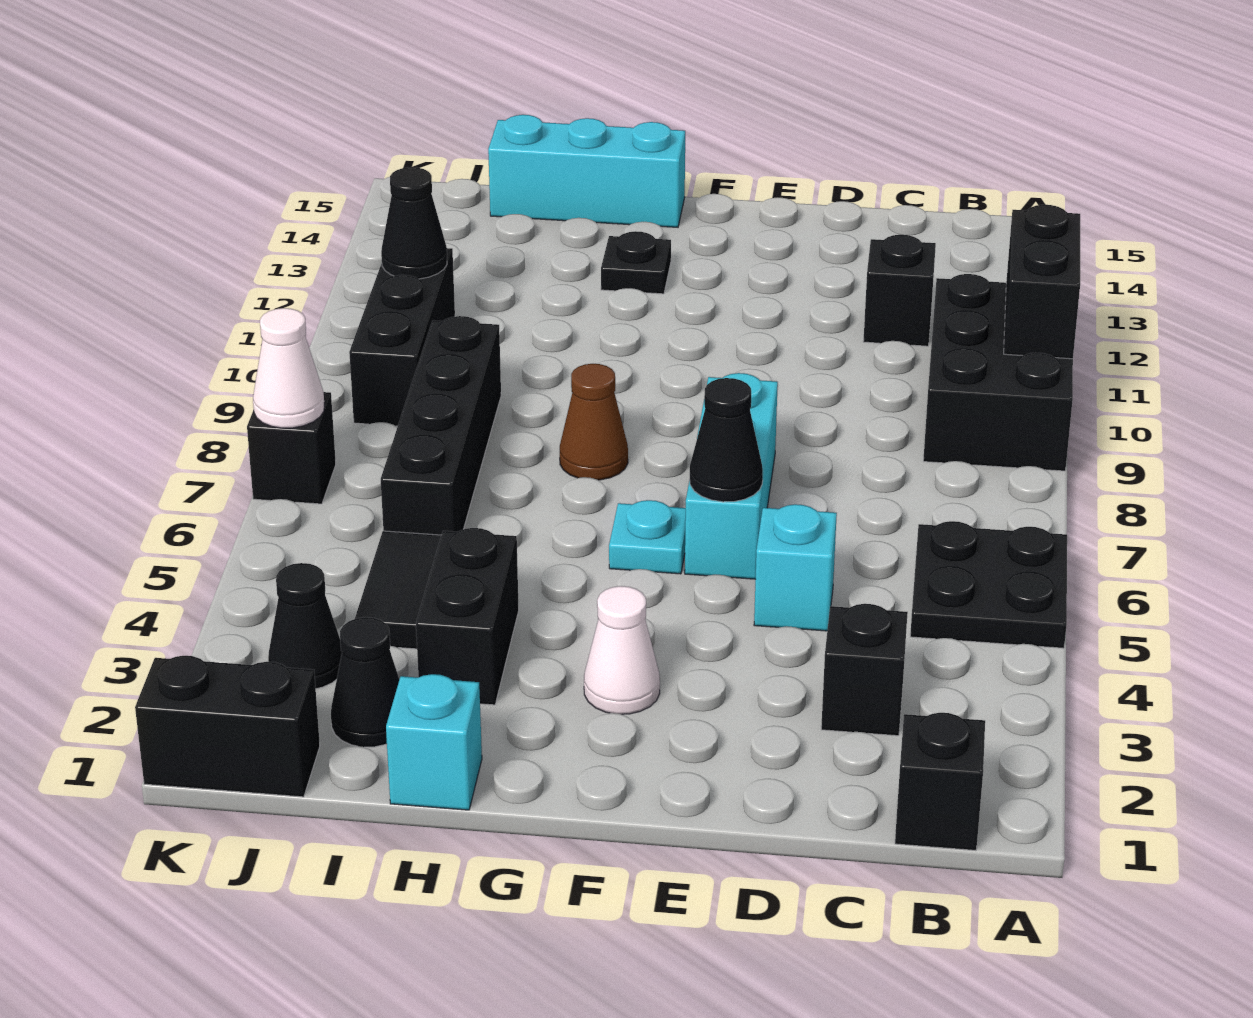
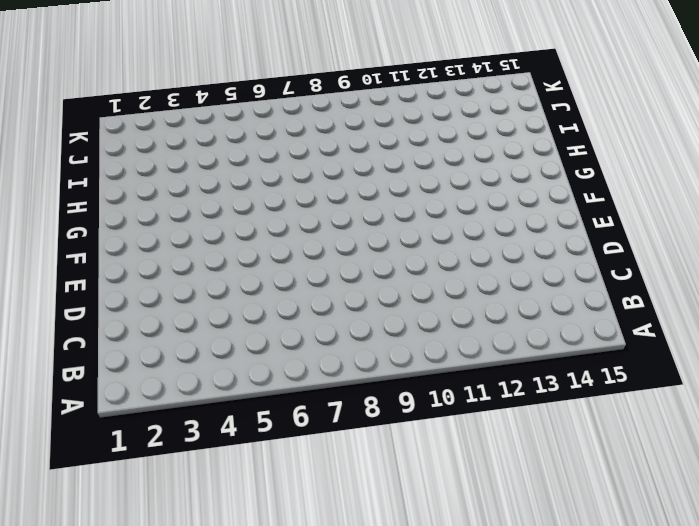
none -> black 2x2 plate [910,521,1067,648]
none -> black 2x3 brick [923,274,1073,471]
none -> black 1x1 brick [895,713,985,850]

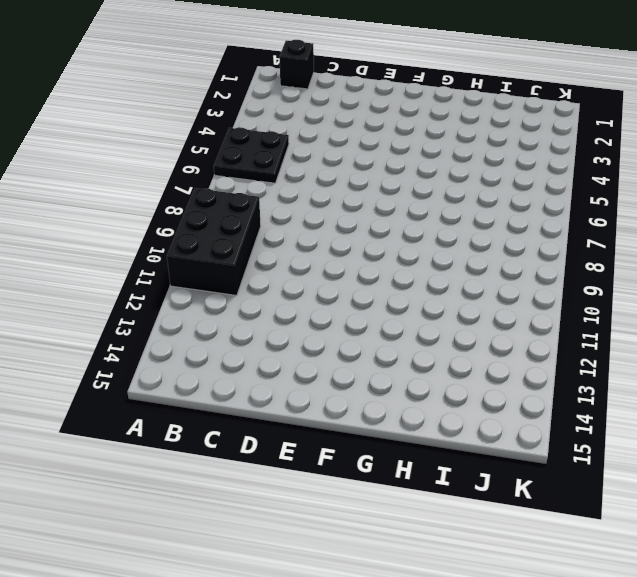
none -> black 1x1 brick [821,604,908,736]
none -> black 1x1 brick [863,235,936,346]
none -> cyan 1x1 brick [754,504,837,631]

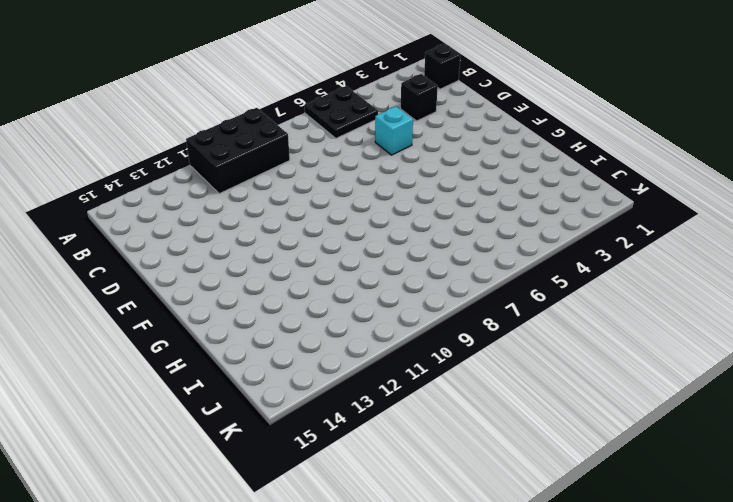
none -> black 1x1 brick [863,235,936,346]
none -> cyan 1x3 brick [685,373,778,579]
none -> white 1x1 cone [584,586,660,714]

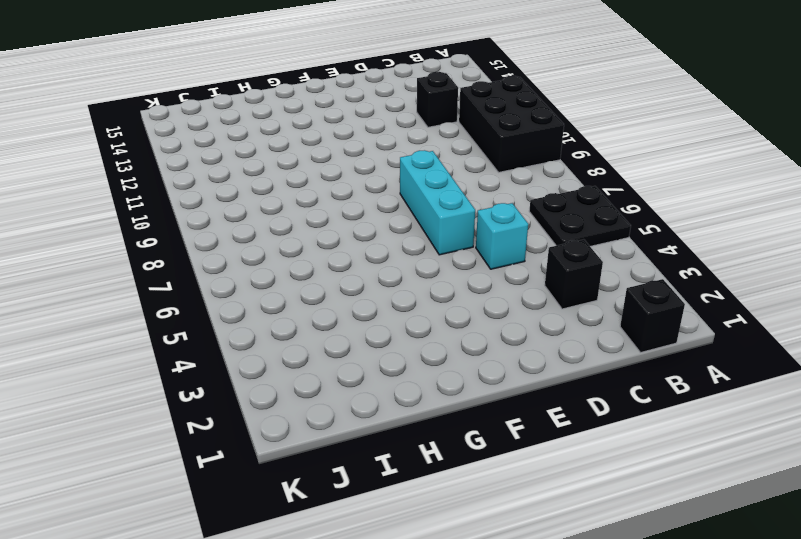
none -> white 1x1 cone [584,586,660,714]
none -> cyan 1x1 plate [609,500,686,574]
none -> brown 1x1 cone [560,364,628,480]

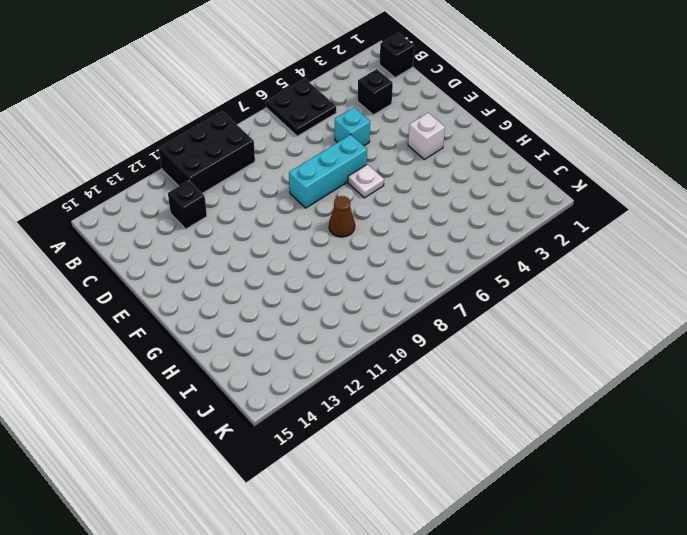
white 1x1 brick [408,113,445,160] -> white 1x1 cone [584,586,660,714]
white 1x1 plate [348,164,384,198] -> cyan 1x1 plate [609,500,686,574]
none -> black 1x1 plate [601,231,671,294]
none -> cyan 1x3 brick [488,115,685,227]
none -> cyan 1x1 brick [386,674,482,810]

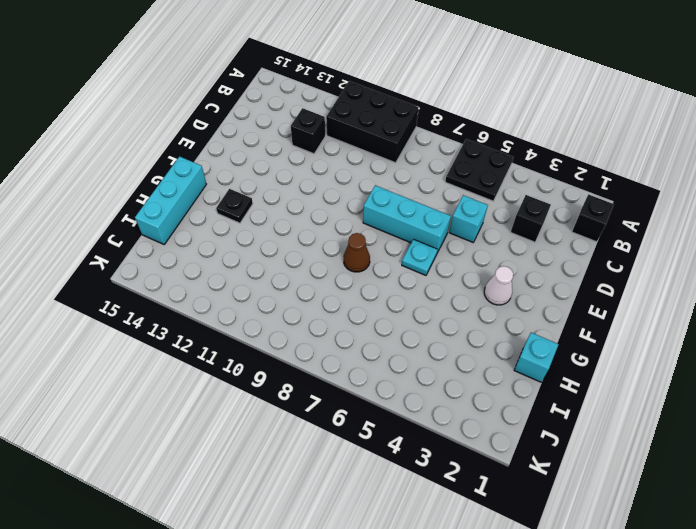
none -> black 1x2 brick [416,528,519,705]
none -> black 1x1 cone [331,617,399,747]
none -> black 1x2 tile [355,531,441,649]

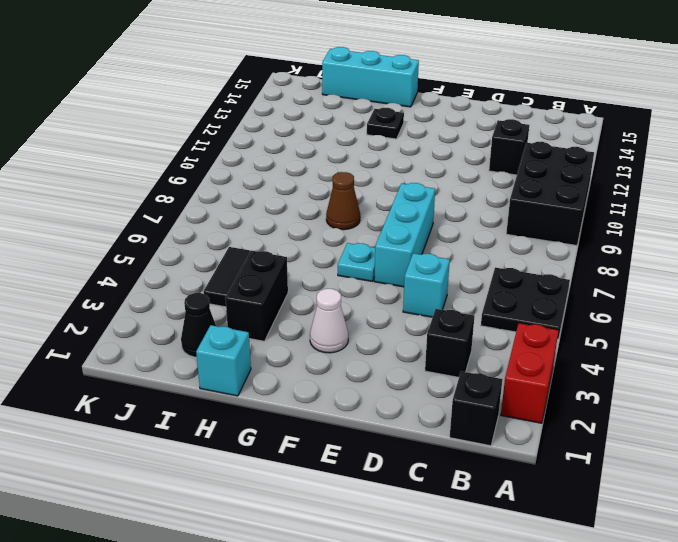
red 1x2 brick [501,323,559,423] -> none
none -> black 1x4 brick [381,316,501,535]
none -> black 1x2 brick [135,656,320,797]
none -> black 1x1 cone [268,563,342,689]

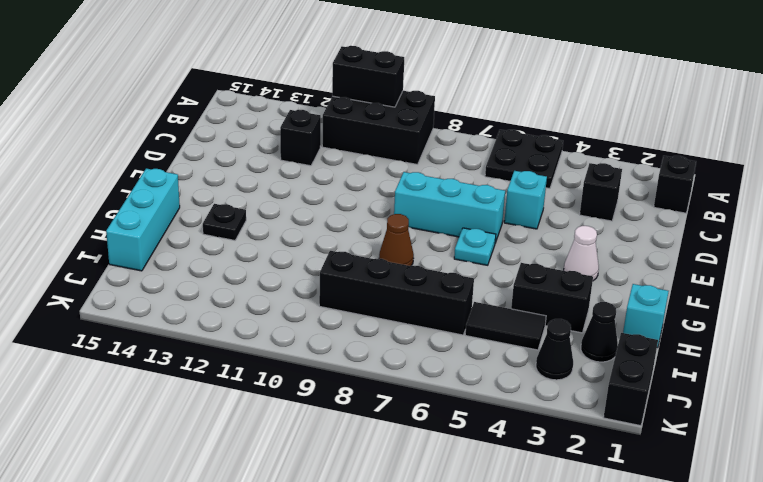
none -> black 1x3 brick [349,248,455,426]
none -> black 1x1 brick [247,392,336,504]
none -> black 1x1 cone [690,378,763,502]

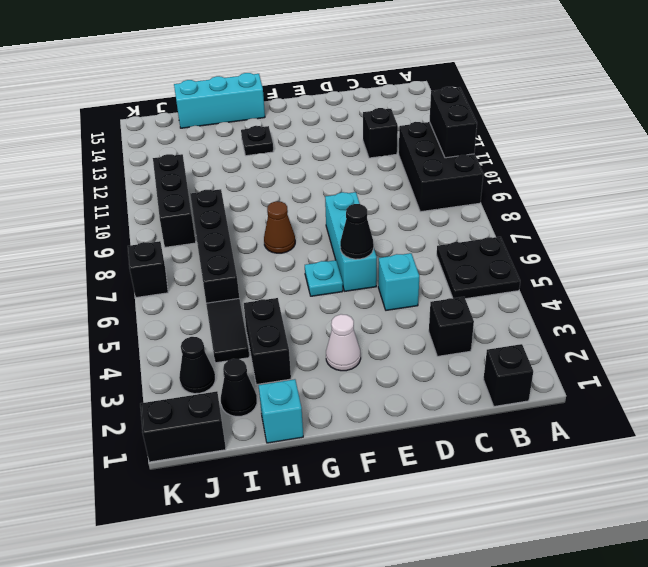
none -> black 1x1 cone [381,167,447,279]
none -> white 1x1 cone [253,308,324,428]

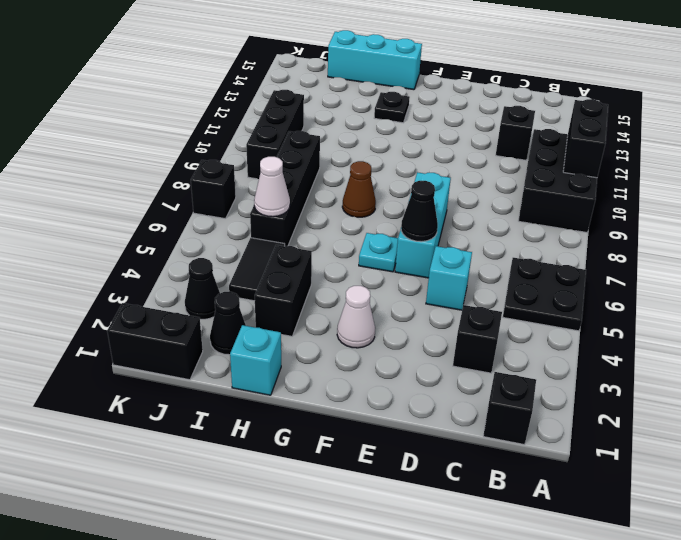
white 1x1 cone [254,157,290,217] -> white 1x1 cone moved to [253,308,324,428]
none -> black 1x1 cone [381,167,447,279]

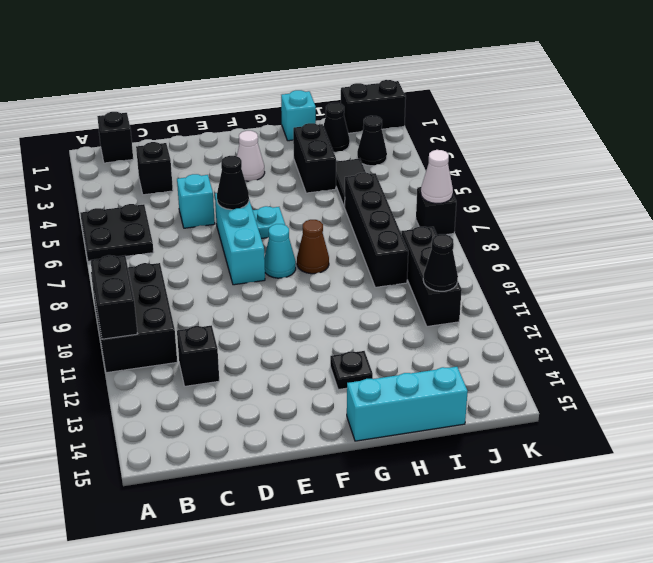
cyan 1x1 cone [264,224,296,278] -> none

